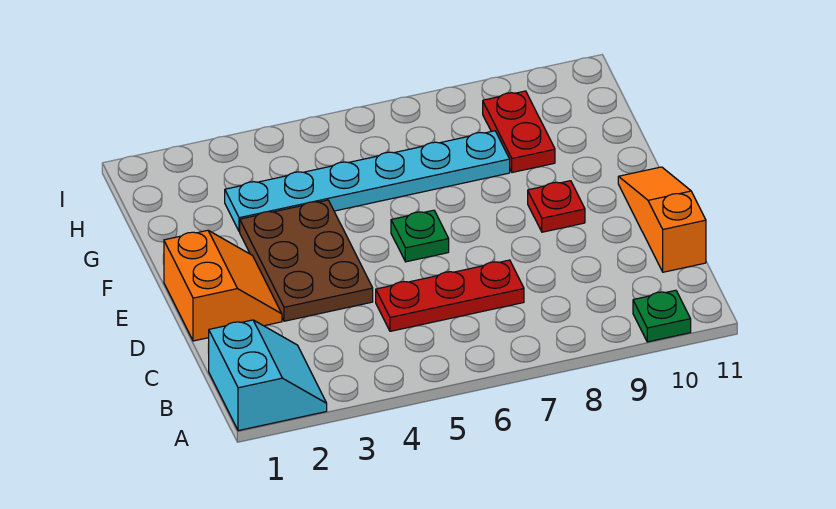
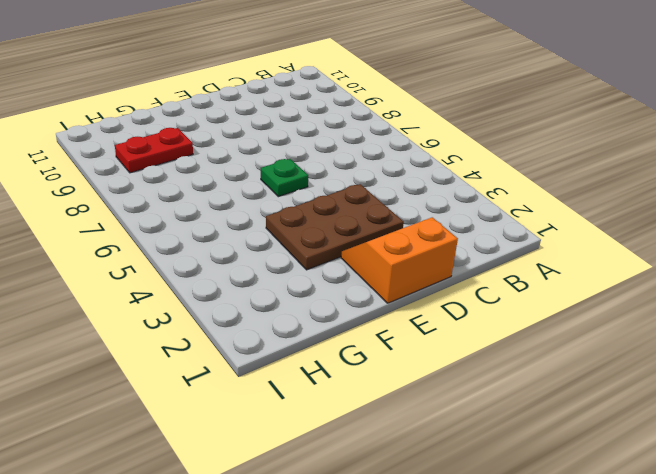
none -> cyan 2x2 slope [208,320,327,431]
none -> green 1x1 plate [633,290,691,342]

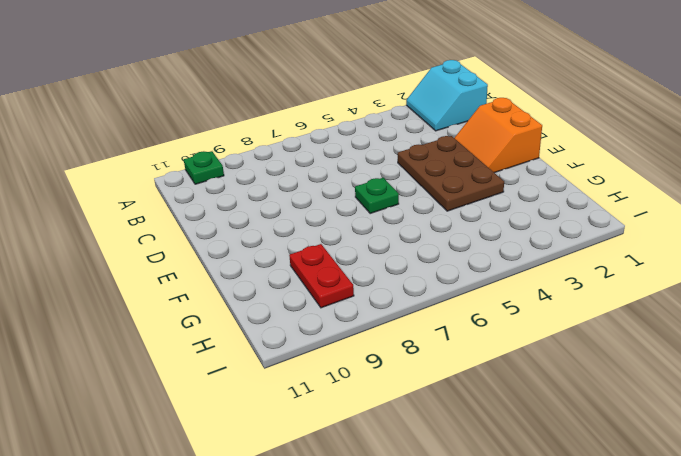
none -> red 1x3 plate [376,260,524,331]
none -> orange 1x3 slope [618,167,706,272]

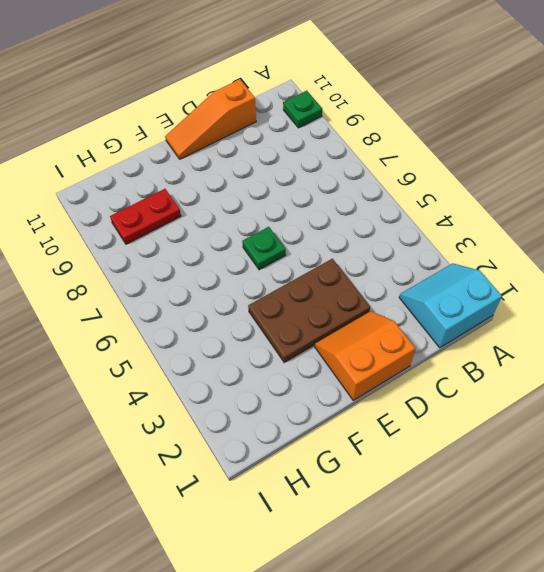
none -> red 1x3 plate [376,260,524,331]
none -> red 1x1 plate [528,181,585,232]

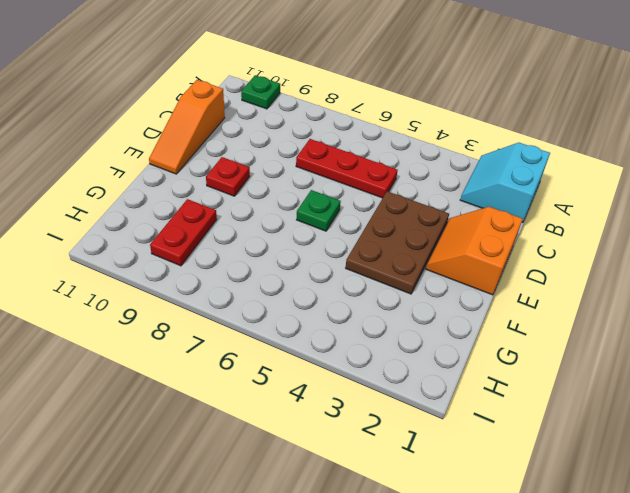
none -> cyan 1x6 plate [225,131,510,232]

